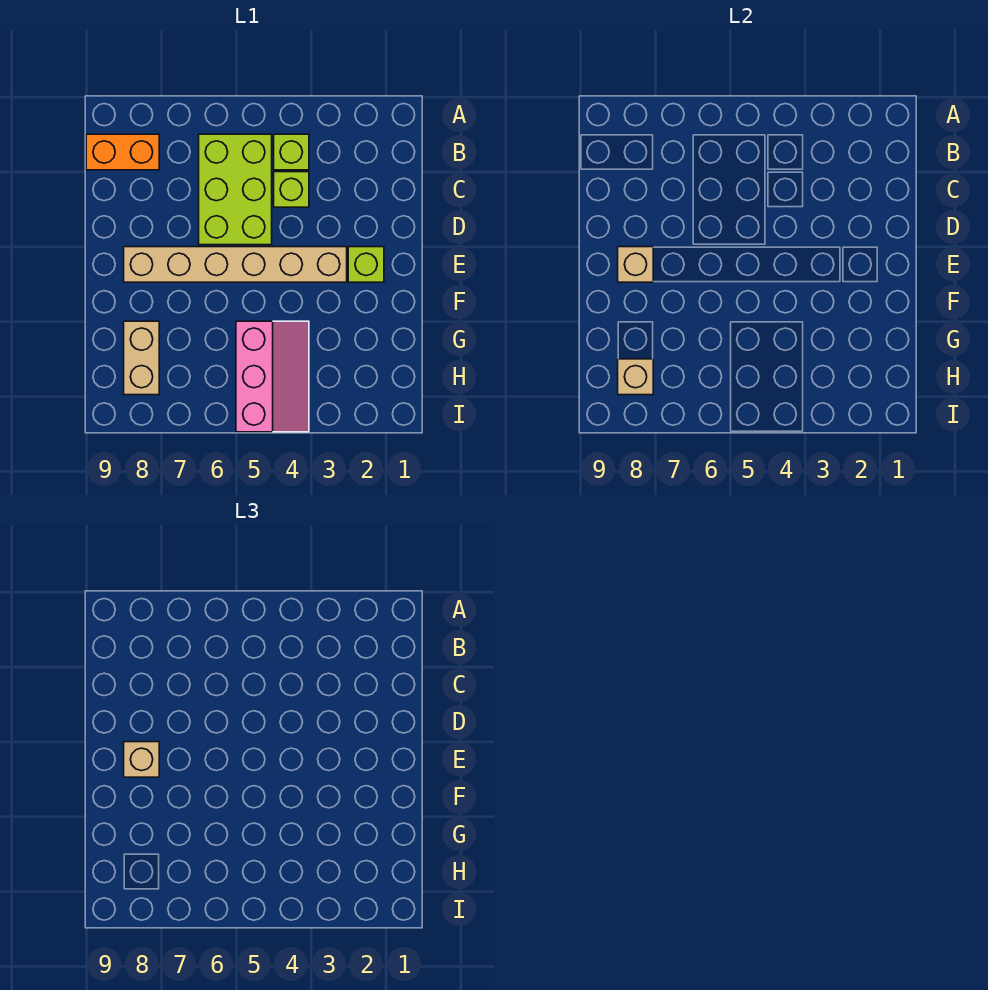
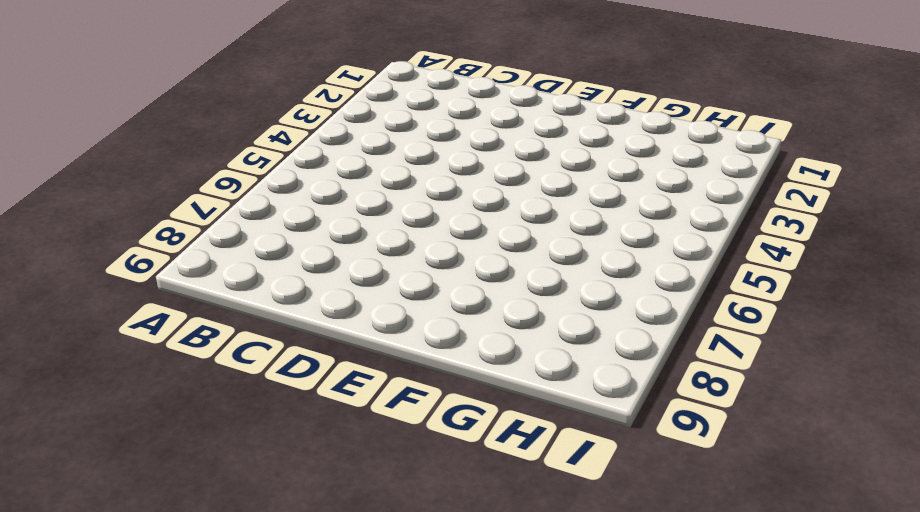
none -> lime 1x1 brick [274,134,309,170]
none -> lime 2x3 brick [199,134,272,245]

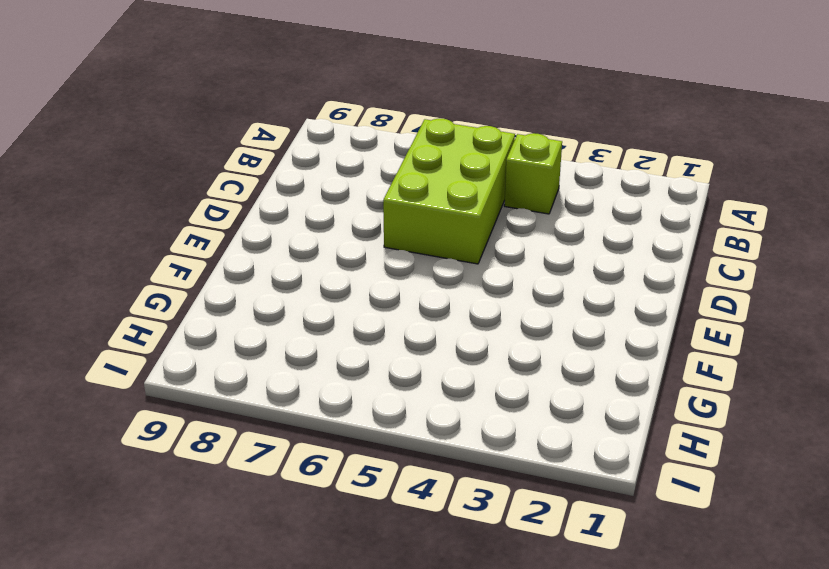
none -> orange 1x2 brick [86,134,159,170]
none -> lime 1x1 brick [274,172,309,207]

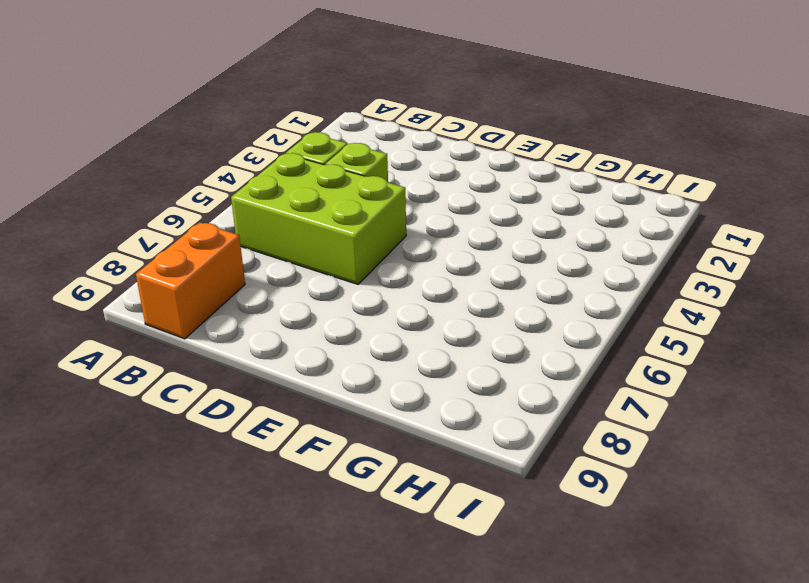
none -> lime 1x1 brick [348,247,384,282]
none -> tan 1x6 brick [124,247,347,282]

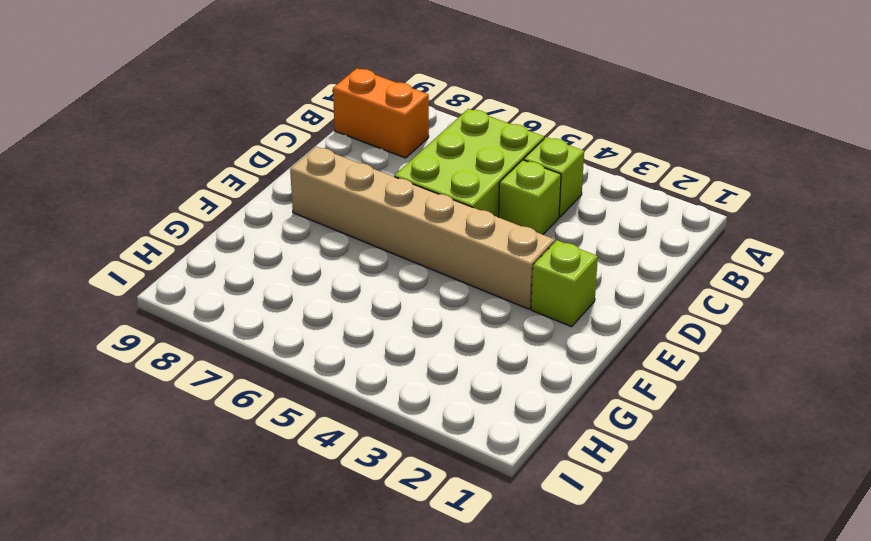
none -> pink 2x3 slope [236,321,309,432]
none -> tan 1x2 brick [124,321,159,395]

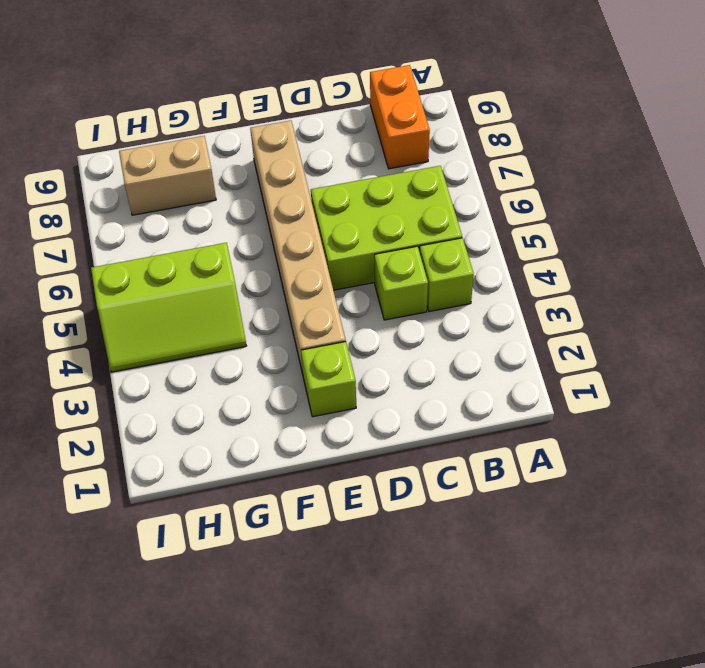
lime 2x3 slope [91,243,246,372] -> pink 2x3 slope [236,321,309,432]
none -> tan 1x1 brick [618,247,653,282]
none -> tan 1x1 brick [618,359,653,395]

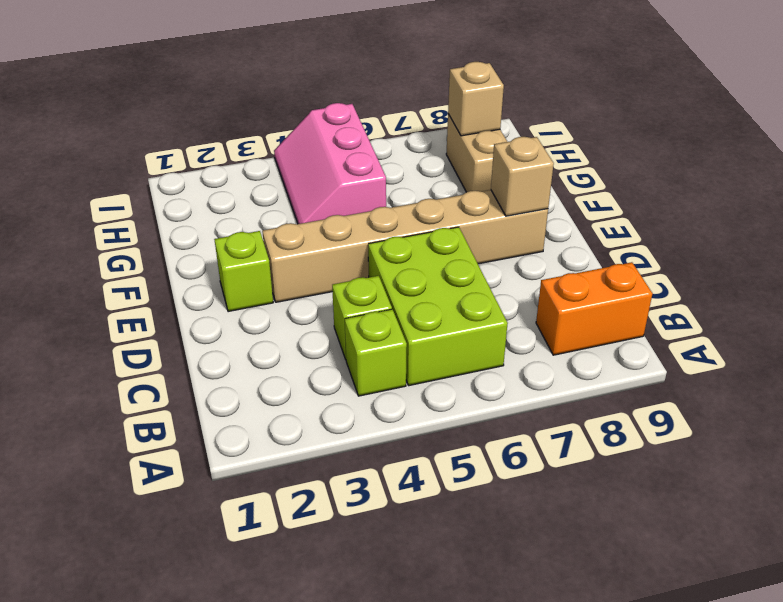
none -> tan 1x1 brick [124,742,159,777]

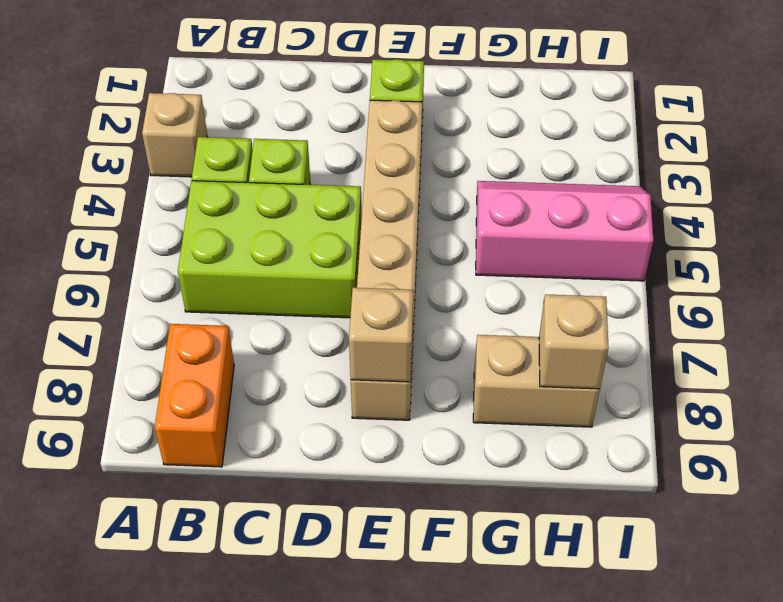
tan 1x1 brick [142,93,208,177] -> tan 1x1 brick moved to [124,742,159,777]

